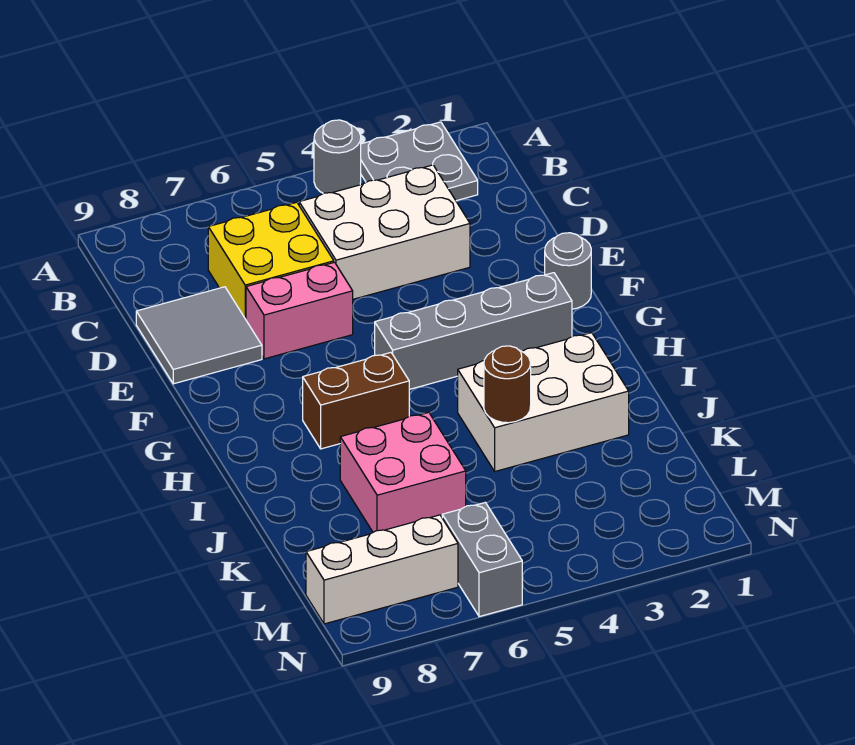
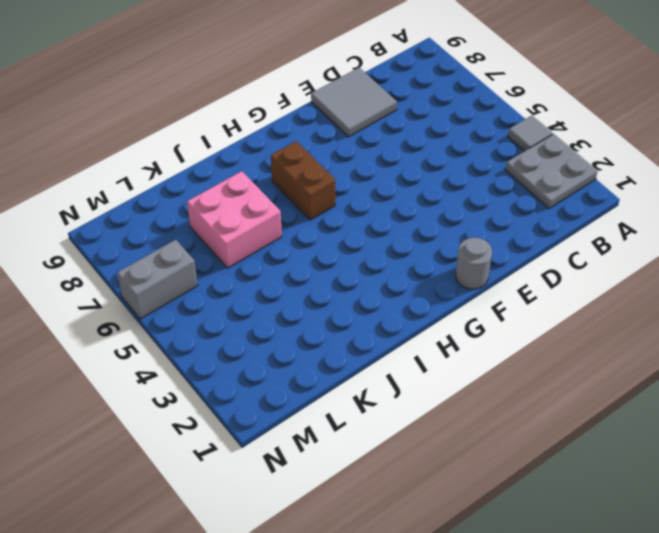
grey 1x1 tile [508,116,552,151] -> grey 1x1 round brick [314,120,361,193]
none -> white 2x3 brick [299,165,470,299]
none -> yellow 2x2 brick [208,202,334,319]
none -> pink 1x2 brick [246,262,353,359]

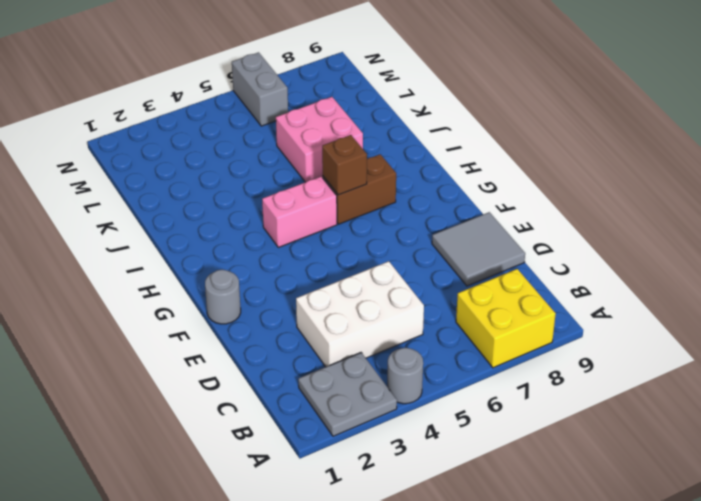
yellow 2x2 brick [456,269,556,368] -> yellow 2x2 brick moved to [208,202,334,319]
pink 1x2 brick [262,177,337,247] -> pink 1x2 brick moved to [246,262,353,359]
brown 1x1 brick [322,135,367,195] -> none
none -> grey 1x4 brick [375,273,572,389]
none -> white 2x3 brick [458,333,629,471]
none -> white 1x3 brick [306,515,458,624]

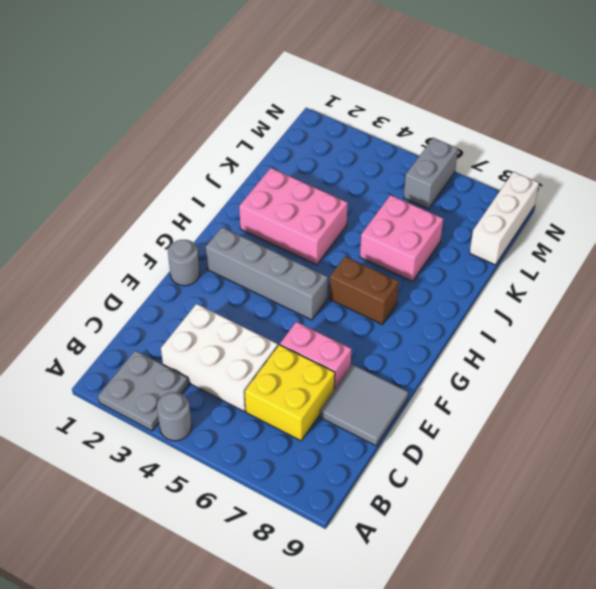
pink 2x3 brick [239,168,348,265] -> white 2x3 brick [458,333,629,471]
white 1x3 brick [470,172,539,265] -> white 1x3 brick turned to [306,515,458,624]
none -> brown 1x1 round brick [484,346,531,423]

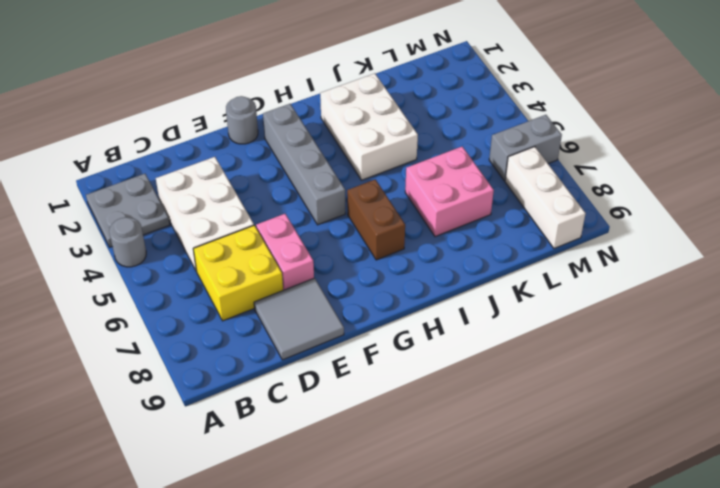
none -> brown 1x1 round brick [484,346,531,423]

